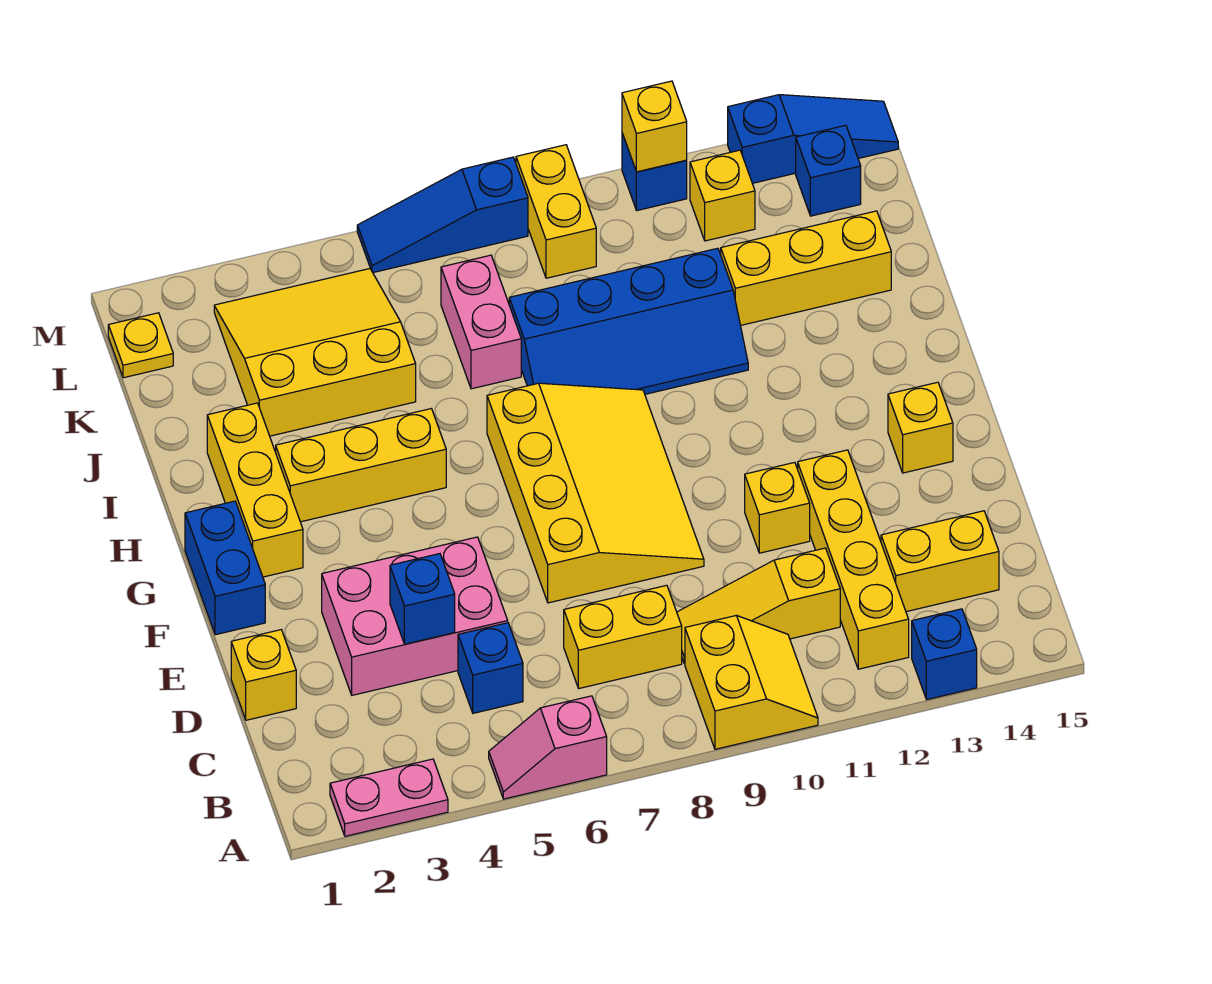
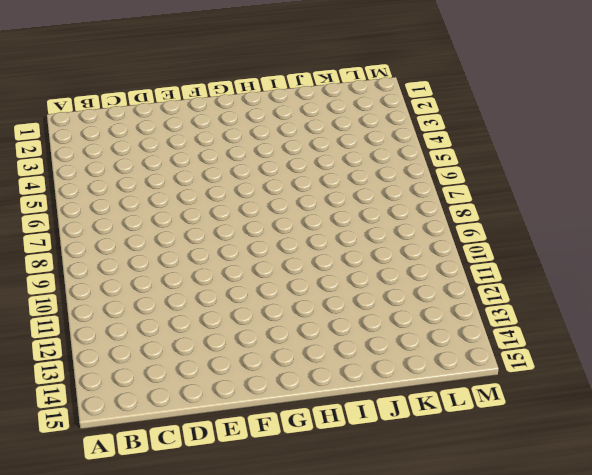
none -> pink 1x2 plate [330,759,448,836]
none -> pink 1x2 slope [489,696,607,799]
none -> yellow 2x2 slope [685,615,818,749]
none -> blue 1x1 brick [912,609,977,699]

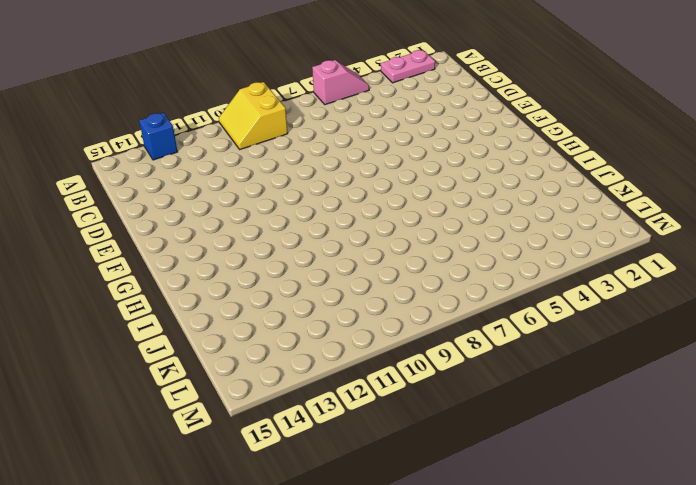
none -> yellow 1x4 brick [798,450,909,669]
none -> blue 1x1 brick [458,623,523,713]
none -> yellow 1x2 brick [564,585,682,688]
none -> yellow 1x3 slope [677,548,840,664]

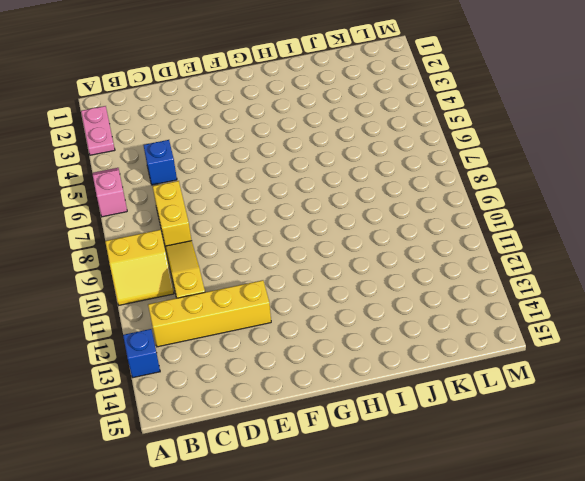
none -> yellow 1x2 brick [881,511,999,612]
none -> yellow 1x1 brick [231,630,296,720]
none -> pink 2x3 brick [322,537,508,695]
none -> yellow 3x4 slope [487,383,704,603]

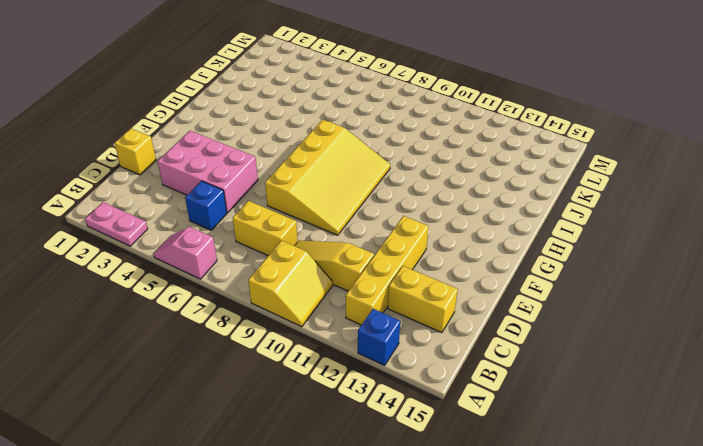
none -> yellow 1x1 brick [745,462,810,553]
none -> blue 1x2 brick [185,501,265,635]
none -> yellow 1x1 brick [888,382,953,473]
none -> yellow 1x3 brick [207,403,303,577]

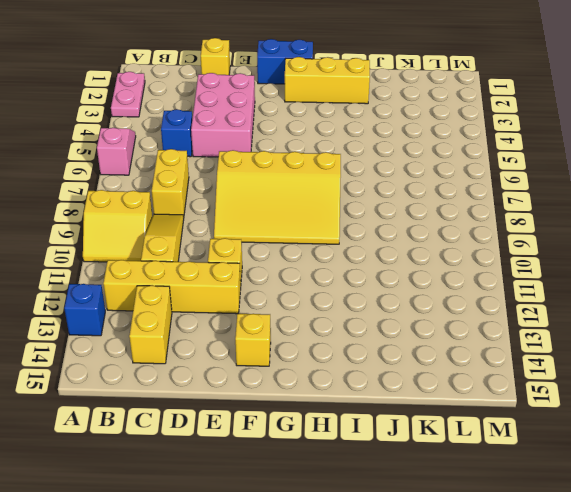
none -> yellow 1x3 brick [276,409,446,522]
none -> blue 2x4 slope [509,248,748,394]
none -> yellow 3x3 slope [214,269,416,436]
none -> pink 1x2 brick [441,255,521,389]

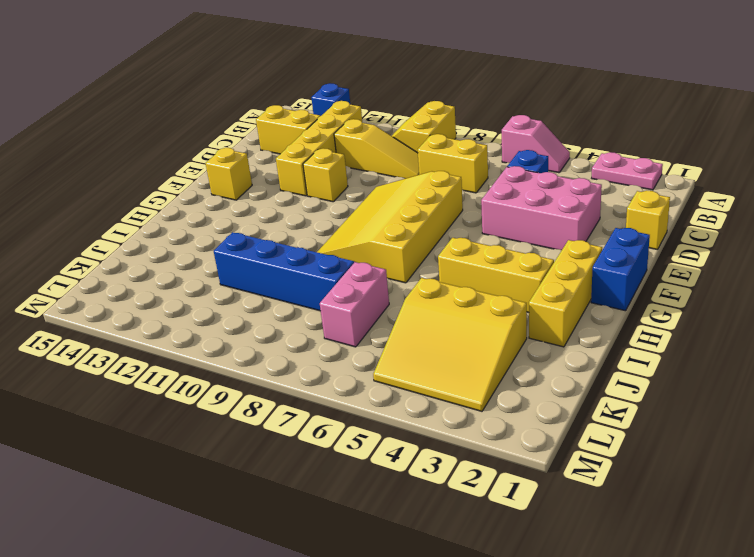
none -> yellow 1x3 brick [721,211,891,325]
none -> yellow 1x1 plate [108,313,173,378]
none -> yellow 1x2 brick [516,145,596,278]
none -> yellow 1x1 brick [690,150,755,241]

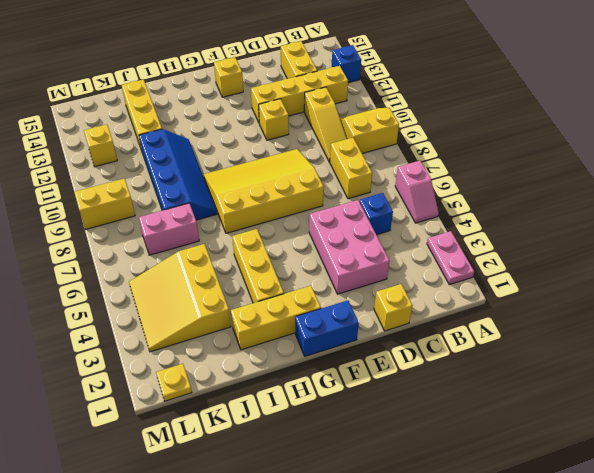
none -> blue 1x1 brick [796,125,861,216]
none -> blue 1x3 slope [357,157,528,273]
none -> blue 1x1 brick [622,133,687,210]
none -> blue 1x3 slope [728,95,898,183]

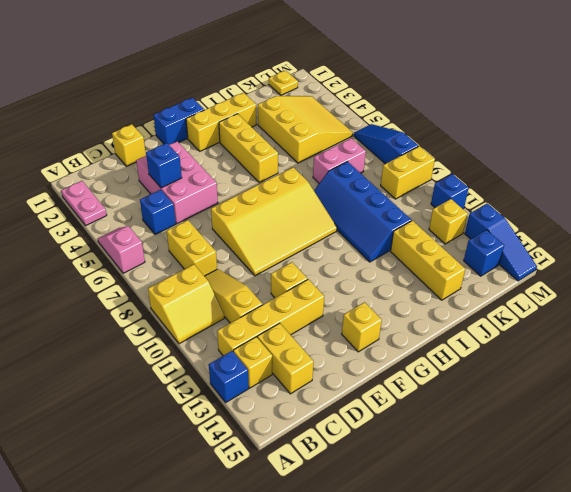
yellow 1x1 brick [233,337,272,388] -> yellow 1x1 brick moved to [622,81,687,172]

